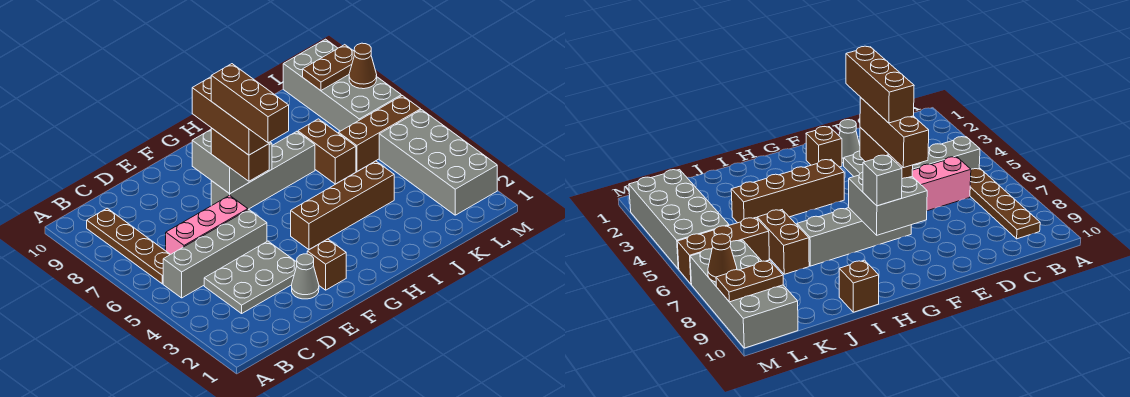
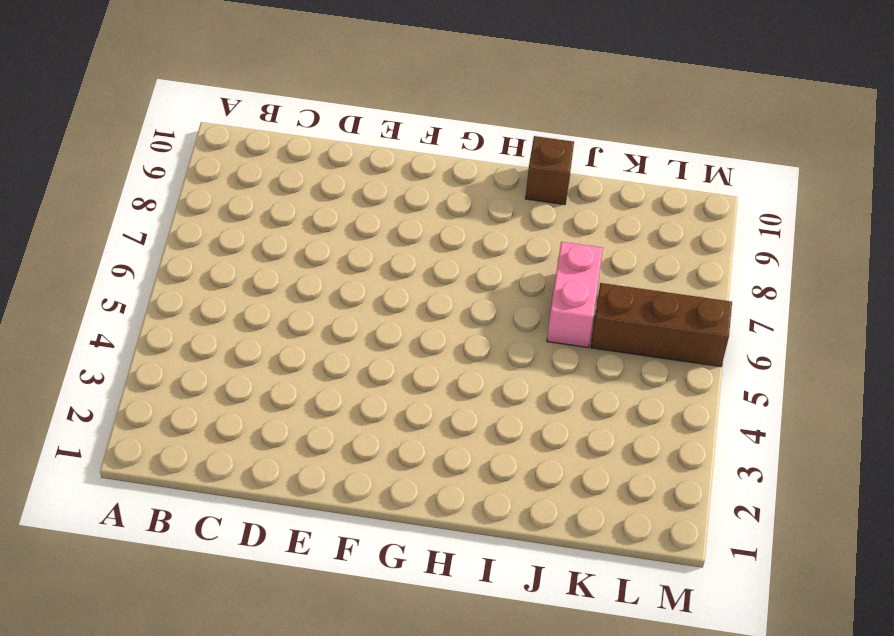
pink 1x2 brick [547,242,603,347] -> brown 1x2 brick [298,119,356,184]
none -> grey 1x4 brick [163,209,267,298]
none -> brown 1x4 plate [87,208,170,284]
none -> grey 2x3 plate [204,241,297,313]

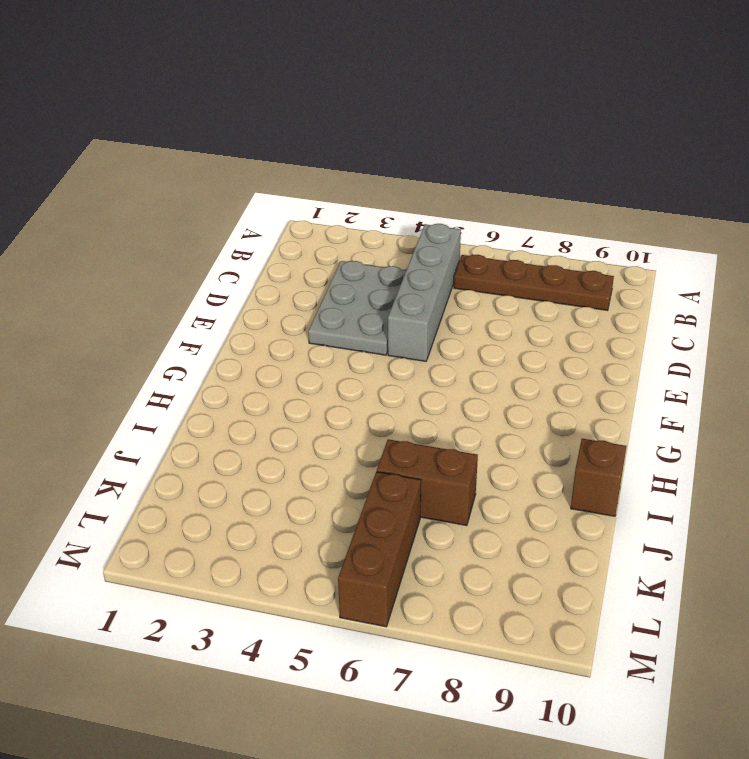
none -> pink 1x3 brick [166,195,248,255]
none -> grey 1x1 cone [292,254,319,299]
none -> brown 1x1 brick [307,239,346,290]

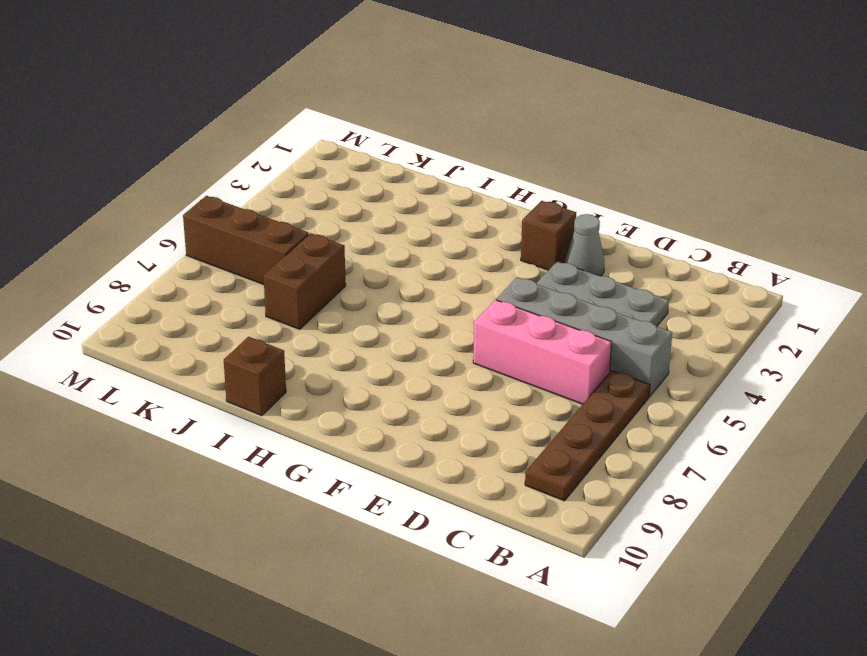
none -> grey 1x4 brick [211,131,315,209]
none -> brown 1x4 brick [291,161,394,250]
none -> grey 2x4 brick [379,110,497,215]

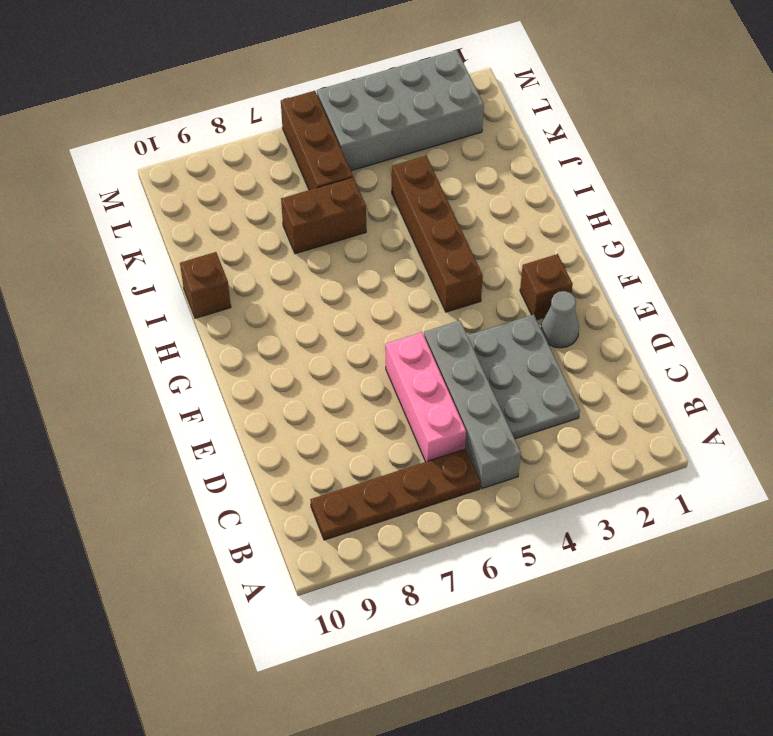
none -> grey 1x4 brick [211,131,315,209]
none -> grey 2x4 brick [283,39,401,131]
none -> grey 2x2 brick [192,130,272,194]

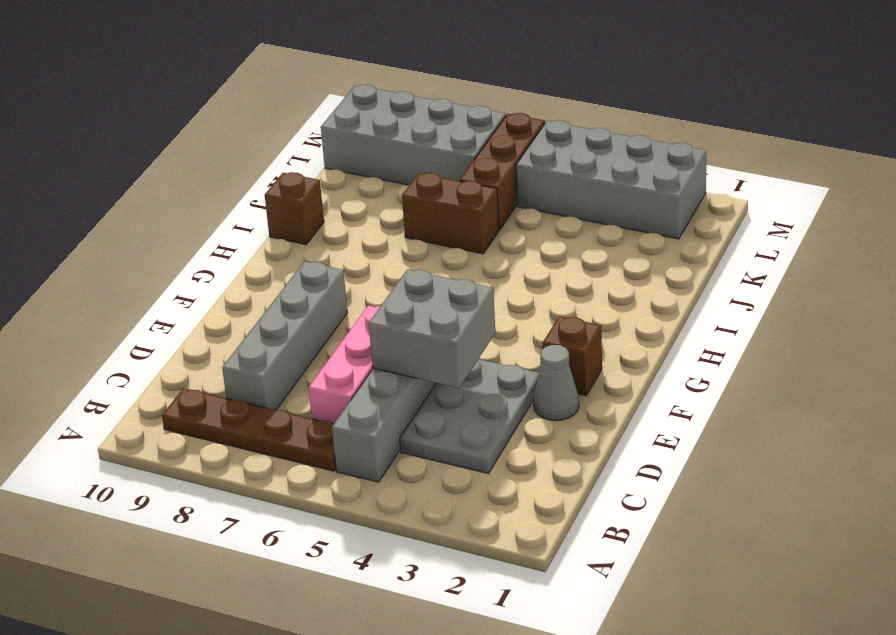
grey 1x4 brick [222,262,348,410] -> grey 1x4 brick moved to [211,131,315,209]
grey 2x2 brick [369,270,495,388] -> grey 2x2 brick moved to [192,130,272,194]
none -> brown 1x4 brick [291,161,394,250]
none -> brown 1x2 plate [303,45,354,91]
none -> brown 1x1 cone [349,43,377,89]

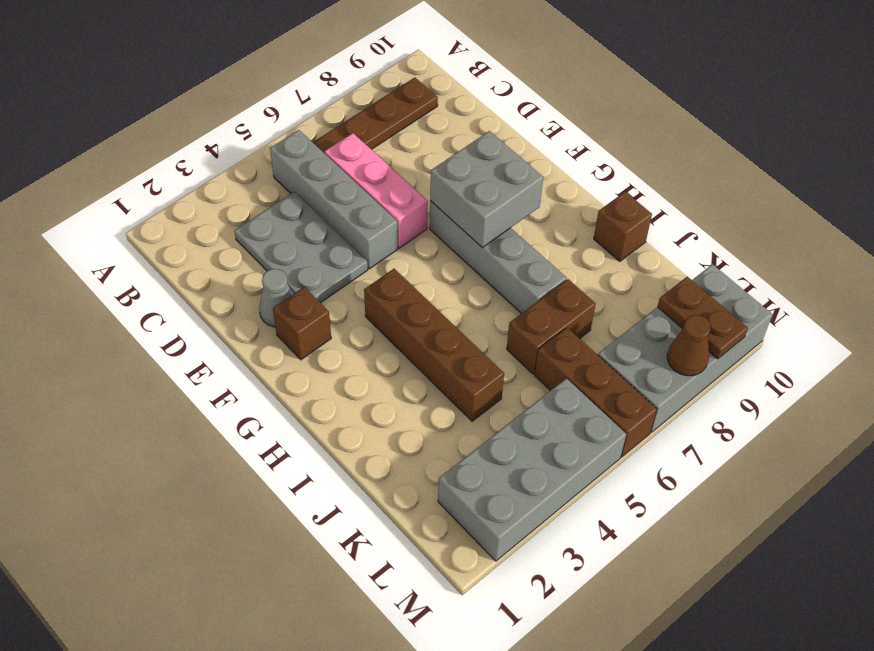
none -> brown 1x2 brick [211,128,269,181]
none -> grey 1x1 brick [863,155,902,206]
none -> brown 1x3 brick [192,77,269,155]

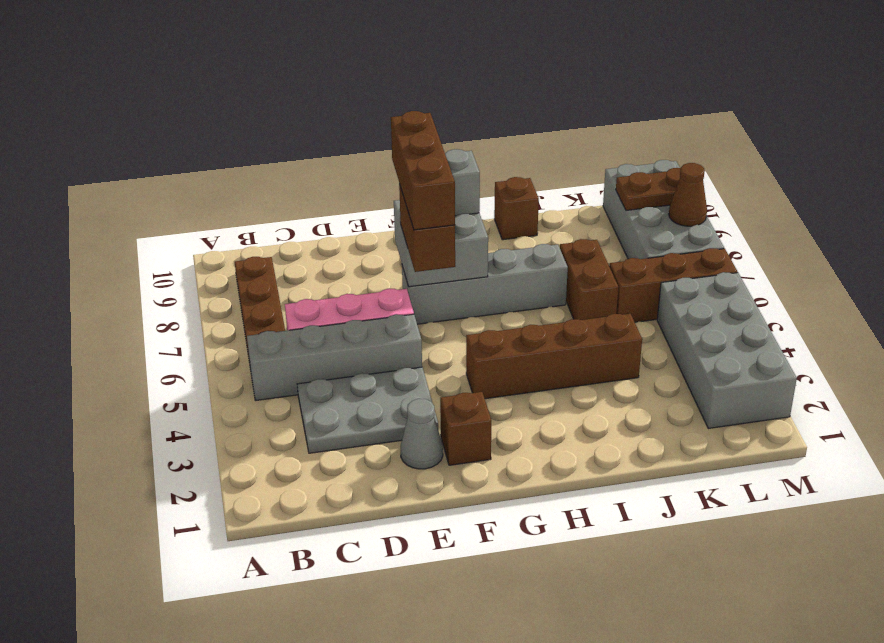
none -> brown 1x3 brick [211,64,289,143]

